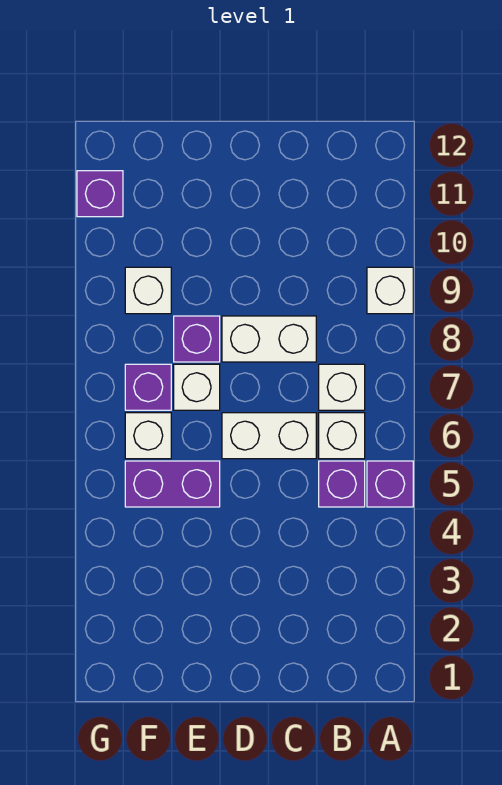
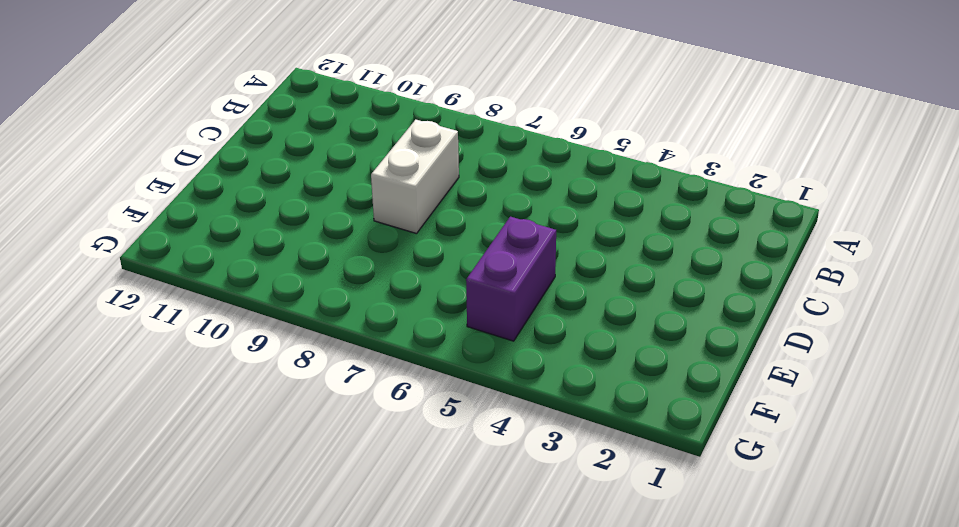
none -> purple 1x1 brick [367,461,413,507]
none -> white 1x1 brick [367,267,413,314]
none -> purple 1x1 brick [319,461,365,507]

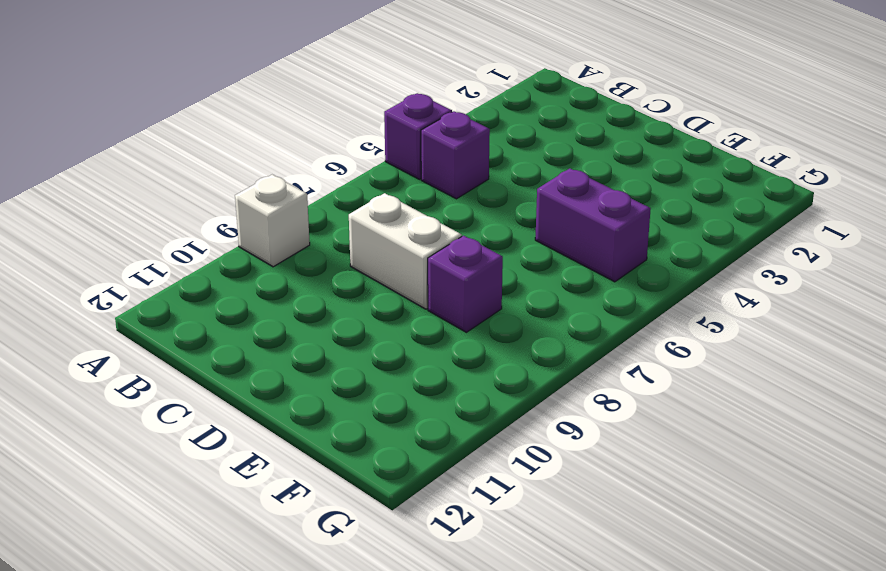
none -> white 1x1 brick [319,413,365,459]
none -> white 1x1 brick [319,364,365,410]
none -> white 1x2 brick [222,413,316,459]

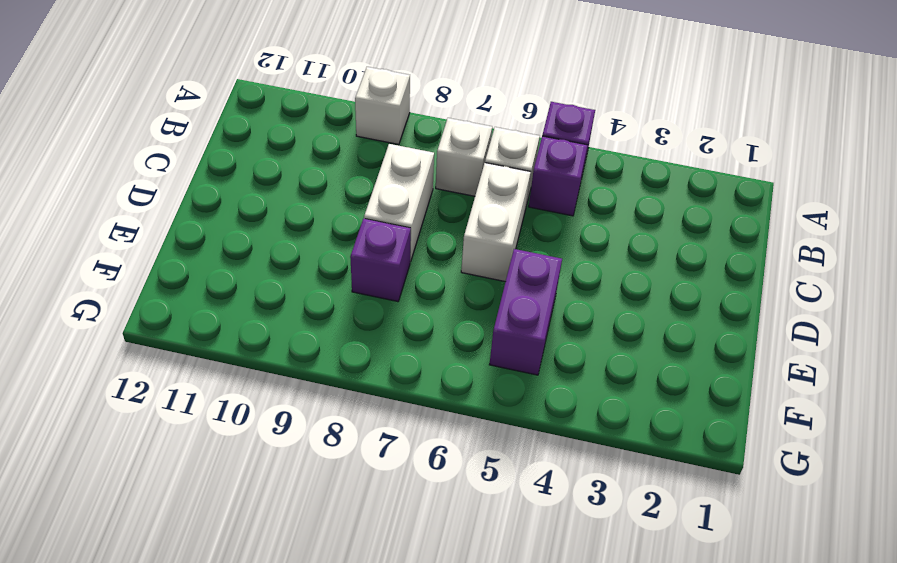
none -> white 1x1 brick [174,364,220,410]
none -> white 1x1 brick [125,413,171,459]
none -> purple 1x1 brick [125,364,171,410]

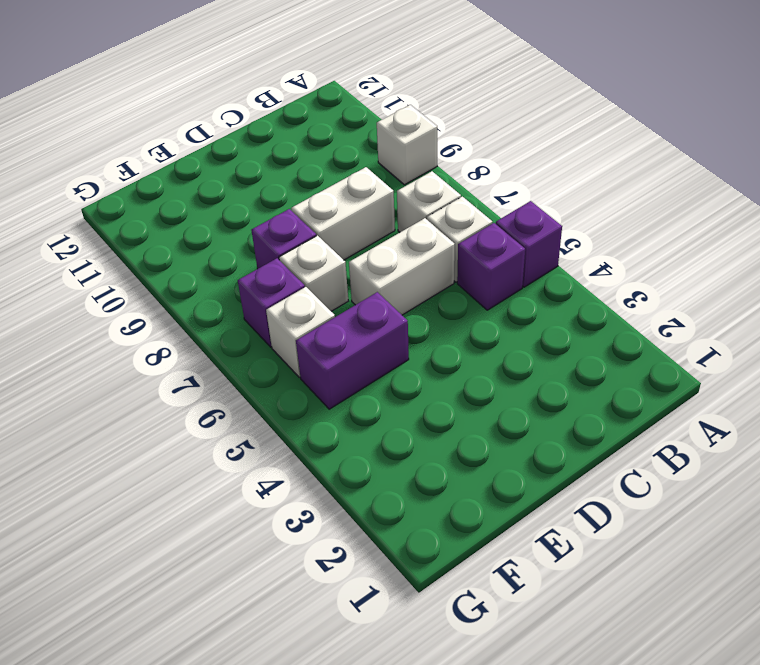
none -> white 1x1 brick [125,267,171,314]
none -> purple 1x1 brick [77,171,123,217]

